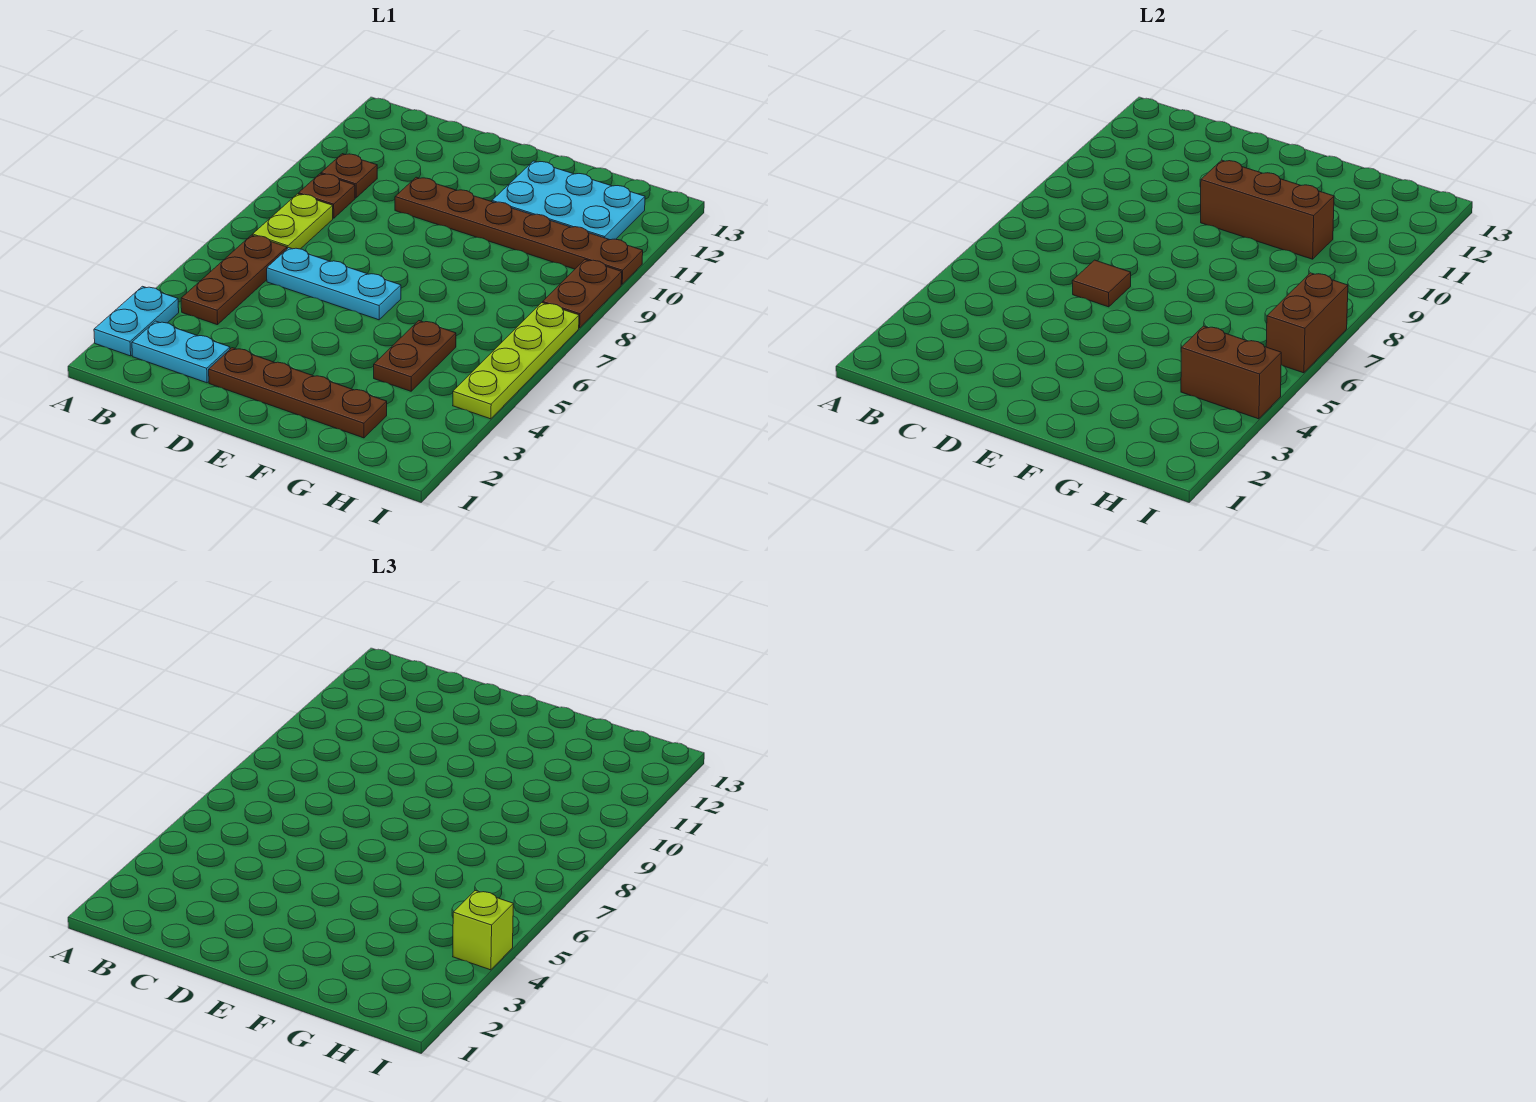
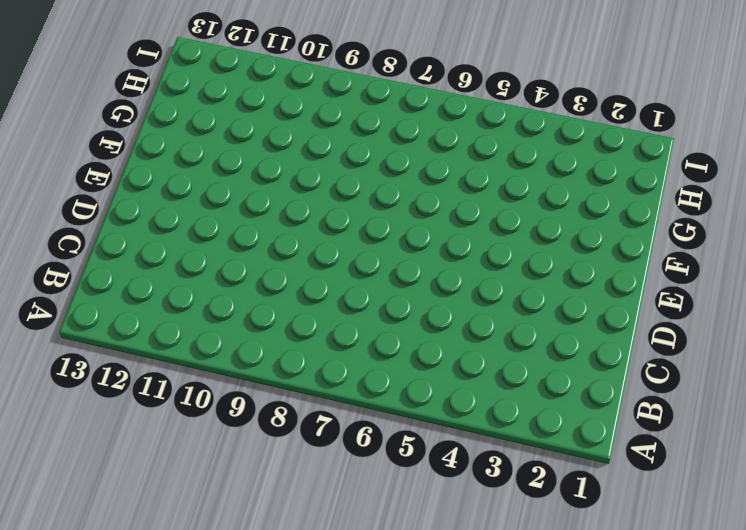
none -> cyan 1x2 plate [94,286,179,356]
none -> cyan 1x2 plate [132,321,230,383]
none -> brown 1x3 plate [181,235,287,325]

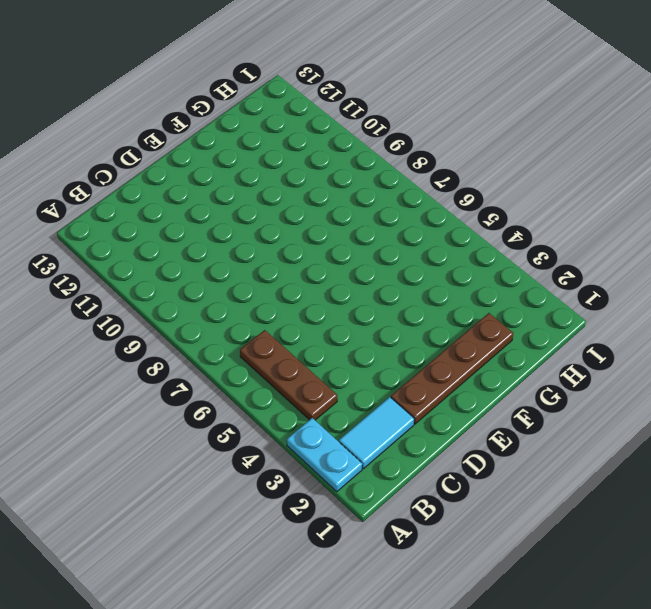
cyan 1x2 tile [339,397,414,469] -> cyan 1x2 plate [132,321,230,383]
none -> lime 1x2 plate [253,194,333,249]
none -> brown 1x1 plate [299,174,355,218]
none -> brown 1x1 plate [321,154,377,198]

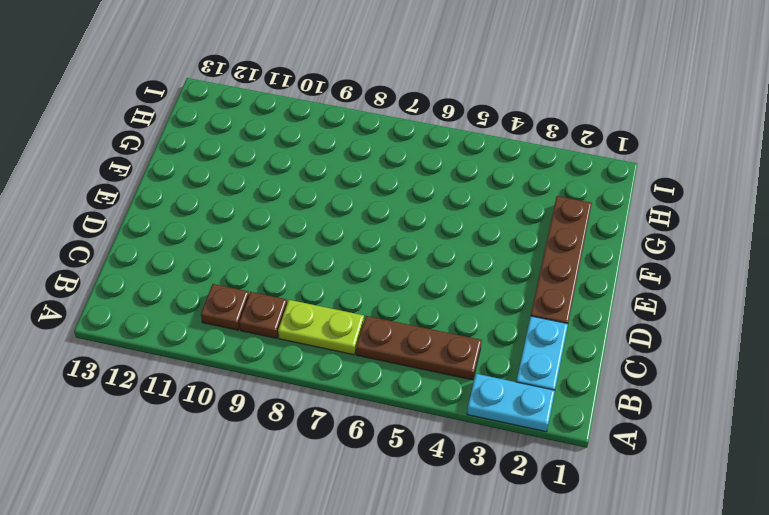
none -> cyan 1x3 plate [267,248,401,320]
none -> brown 1x6 plate [395,177,643,284]
none -> cyan 2x3 plate [492,161,645,240]

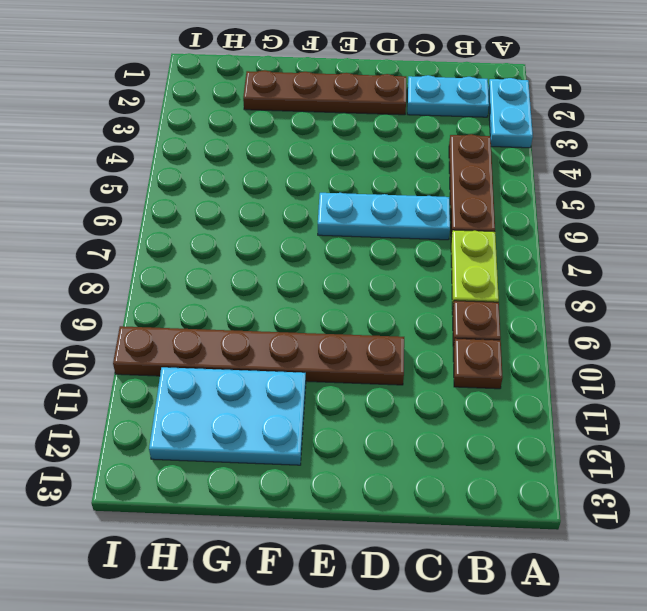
none -> brown 1x2 plate [374,321,456,391]
none -> lime 1x4 plate [453,303,579,419]
none -> brown 1x2 plate [543,260,622,328]

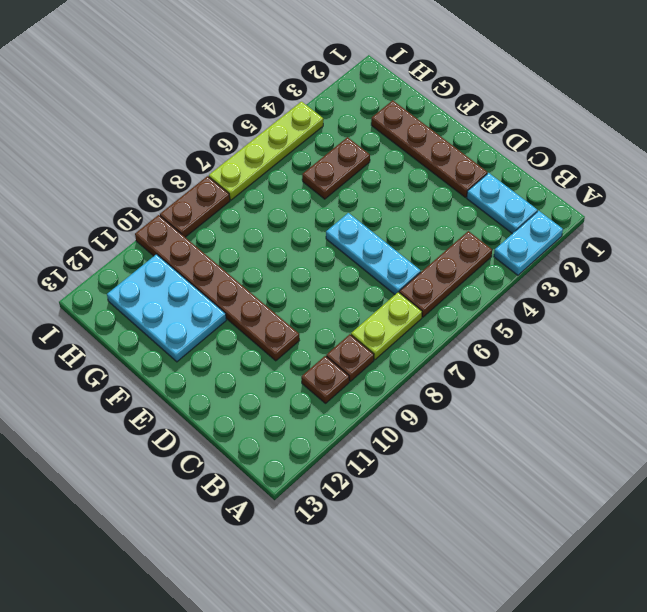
none -> brown 1x1 tile [1072,260,1131,307]
none -> brown 1x3 brick [1201,160,1334,259]
none -> brown 1x2 brick [1181,326,1281,419]

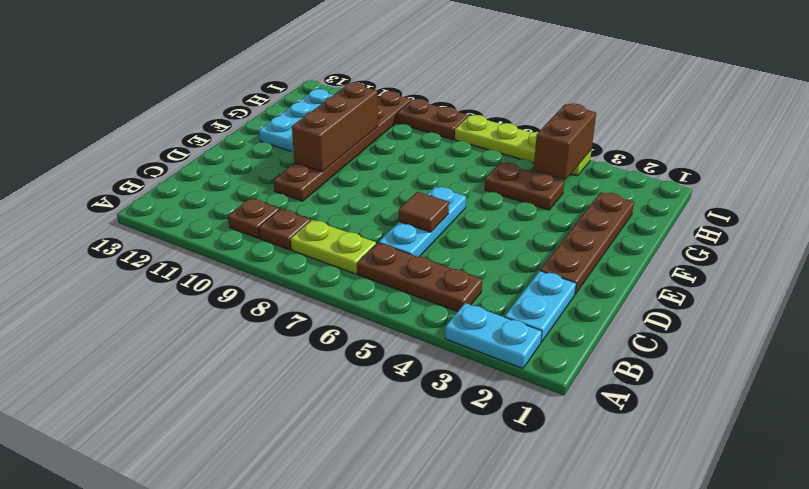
none -> brown 1x2 brick [1266,273,1348,373]
none -> lime 1x1 brick [453,891,513,970]

